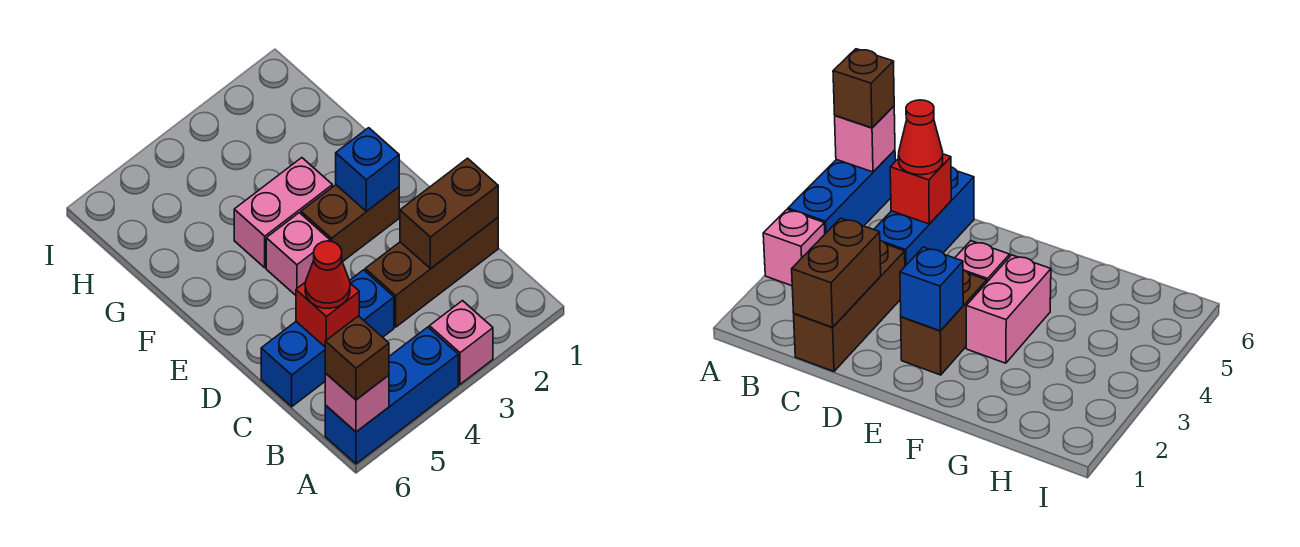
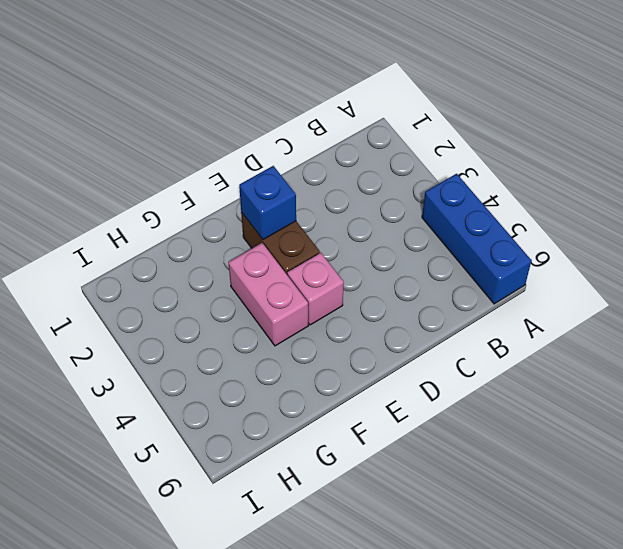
none -> pink 1x1 brick [429,301,493,384]
none -> brown 1x3 brick [365,218,498,327]
none -> blue 1x3 brick [261,270,394,407]

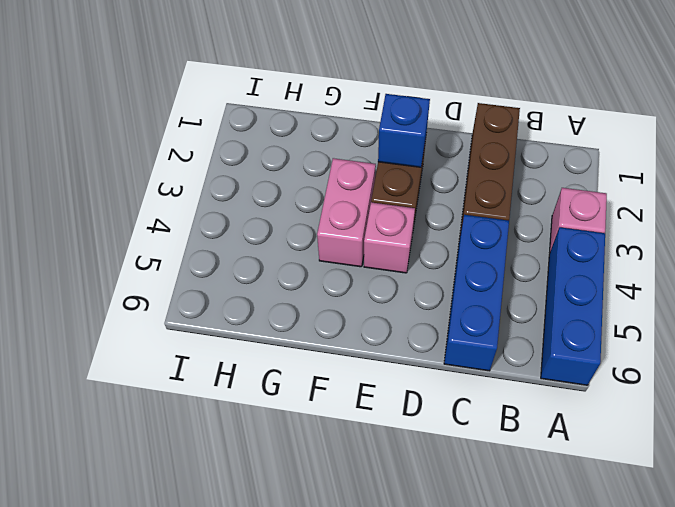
none -> pink 1x1 brick [325,373,389,432]
none -> brown 1x2 brick [400,158,498,269]
none -> red 1x1 brick [296,282,359,347]

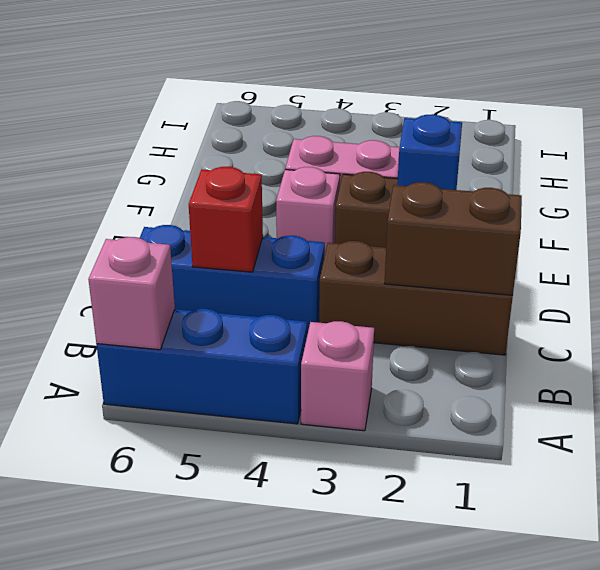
none -> brown 1x1 brick [325,316,389,400]
none -> red 1x1 cone [305,241,350,308]

